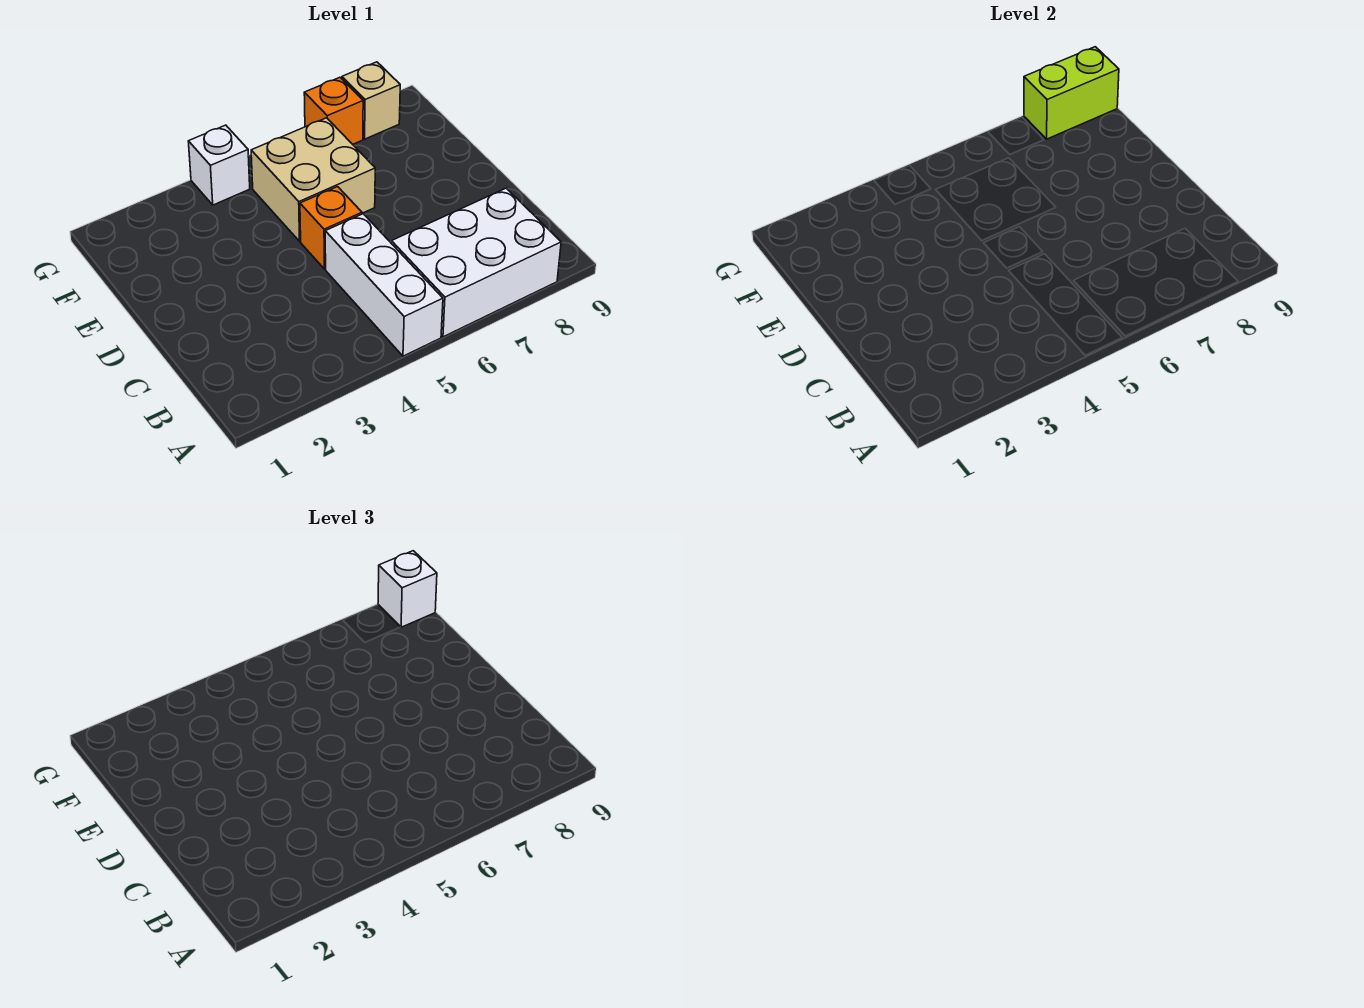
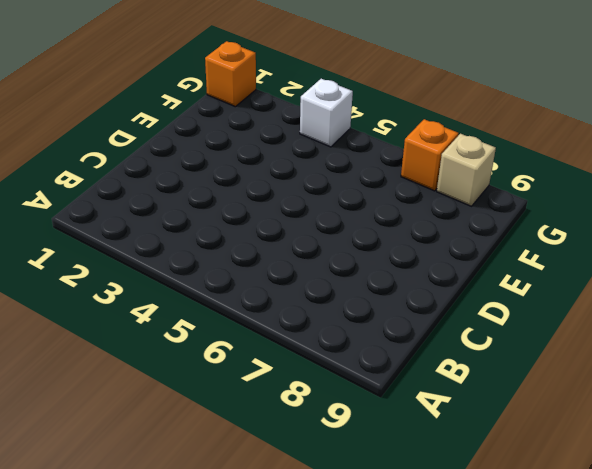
orange 1x1 brick [205,41,256,107] -> orange 1x1 brick moved to [300,187,362,269]
none -> white 1x3 brick [325,214,443,356]
none -> white 2x3 brick [391,188,561,337]

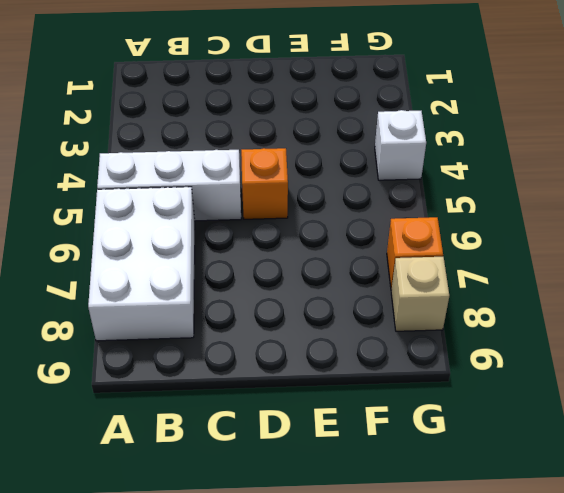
none -> tan 2x2 brick [251,118,375,241]
none -> lime 1x2 brick [1024,47,1119,139]

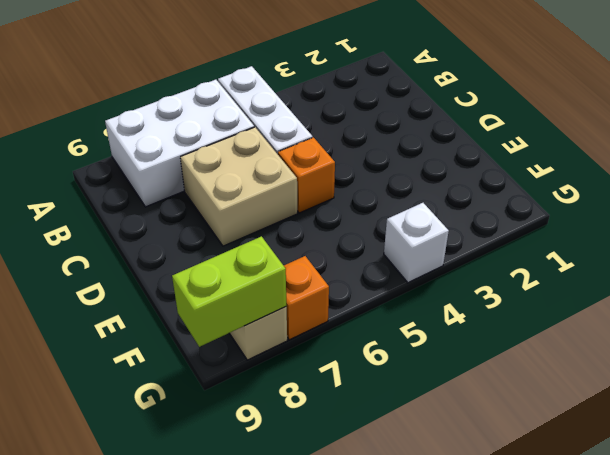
tan 2x2 brick [180,127,297,246] -> tan 2x2 brick moved to [251,118,375,241]
none -> white 1x1 brick [378,551,437,627]

